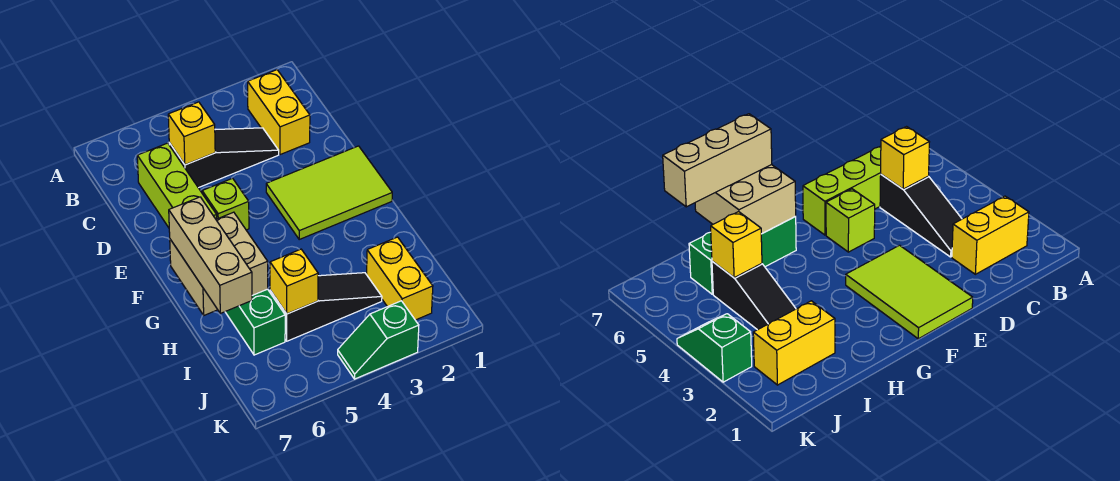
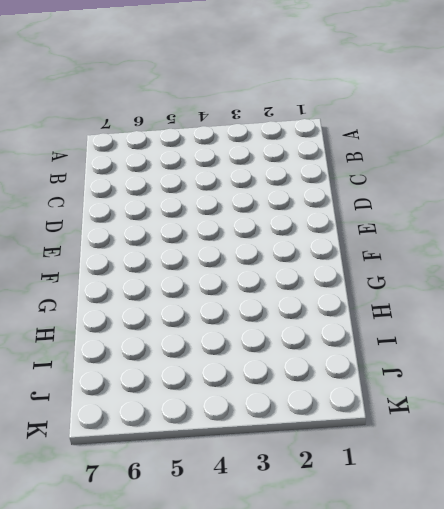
none -> yellow 1x2 brick [248,70,310,155]
none -> black 1x3 slope [169,128,279,188]
none -> lime 1x3 brick [137,143,217,228]

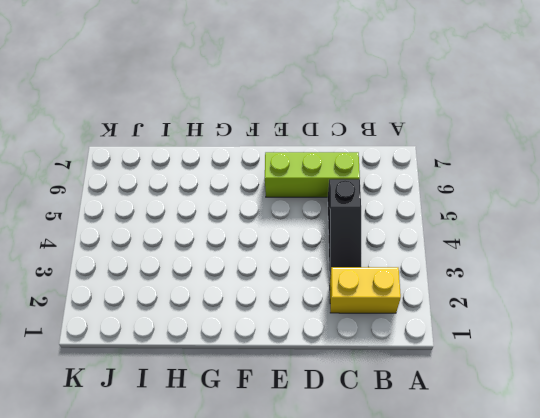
none -> lime 2x3 tile [266,146,392,239]
none -> lime 1x1 brick [202,178,249,230]
none -> green 1x3 brick [225,289,285,355]

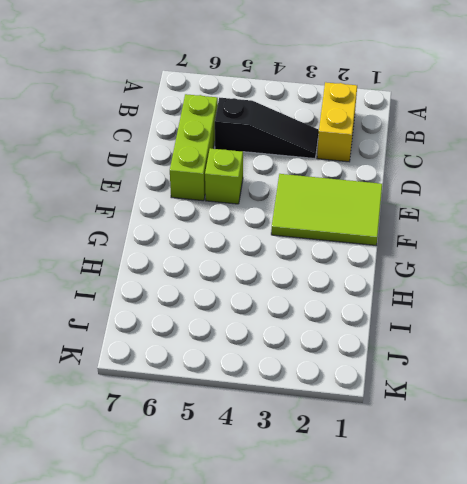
none -> green 1x3 brick [225,289,285,355]
none -> yellow 1x2 brick [367,237,433,320]
none -> black 1x3 slope [270,273,382,341]

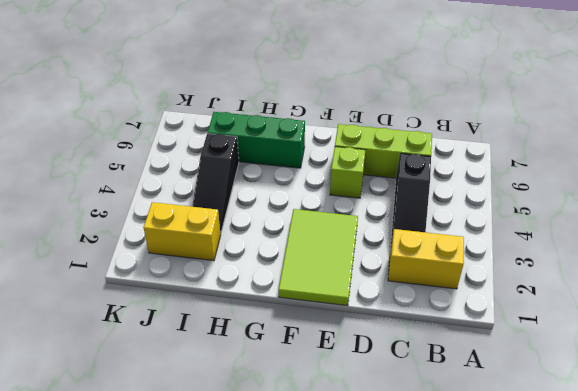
none -> green 1x2 slope [338,301,419,379]
none -> yellow 1x1 brick [168,102,215,165]
none -> tan 2x2 brick [170,212,268,315]

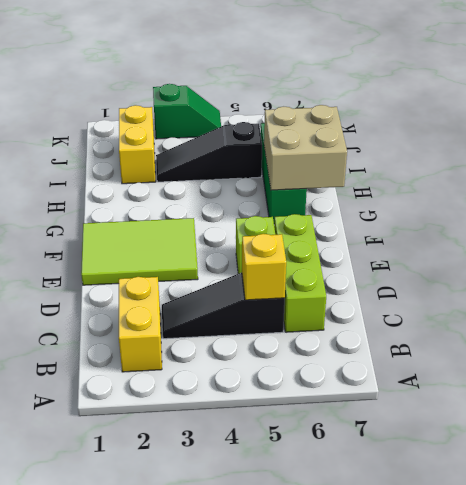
none -> yellow 1x1 brick [270,249,318,314]
none -> tan 1x3 brick [169,197,252,313]

